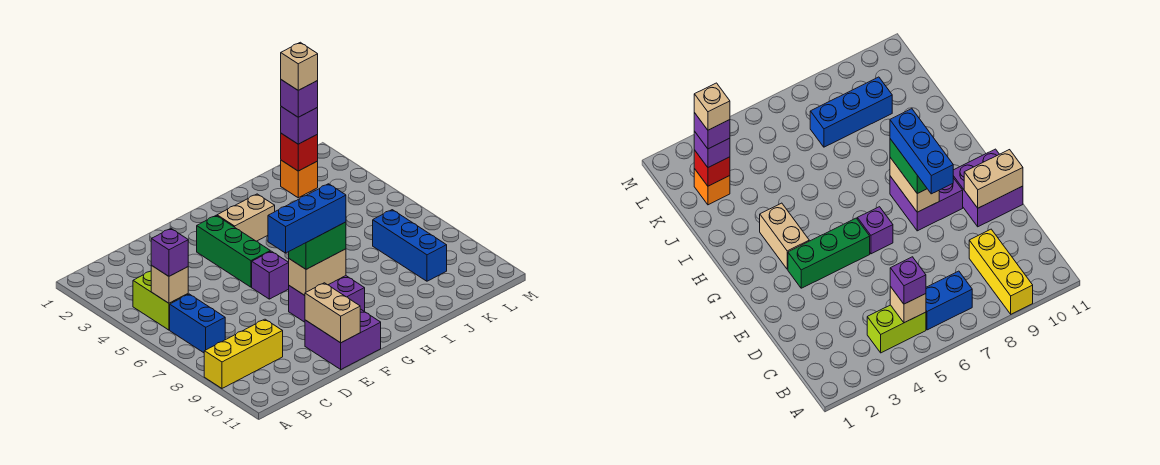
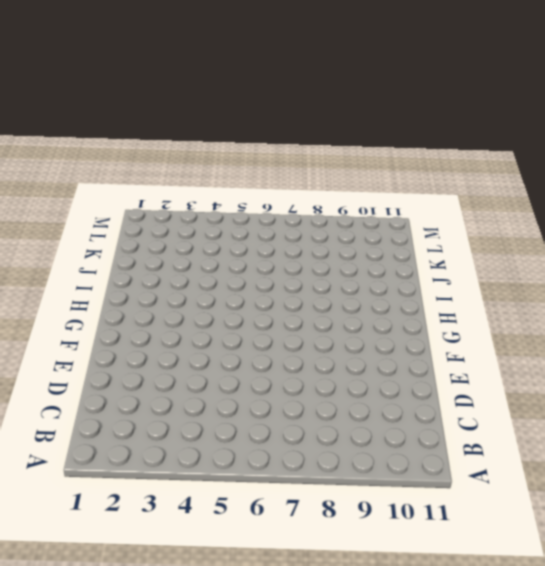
none -> yellow 1x3 brick [204,319,283,388]
none -> lime 1x2 brick [133,271,188,330]
none -> blue 1x2 brick [170,294,225,353]

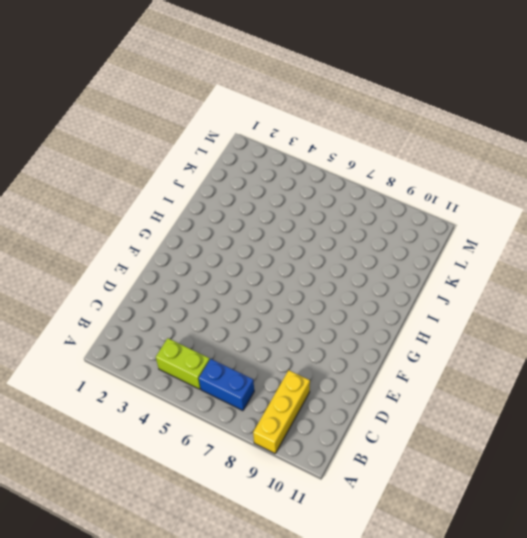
none -> purple 2x2 brick [305,309,381,369]
none -> green 1x3 brick [197,216,270,287]
none -> purple 1x1 brick [252,251,289,299]

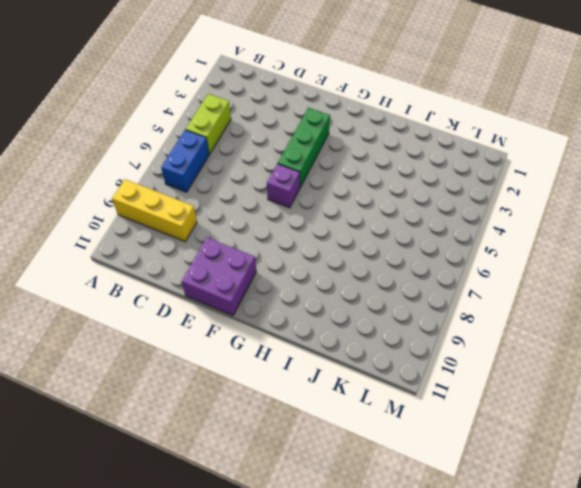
none -> purple 2x2 brick [289,276,365,322]
none -> tan 1x2 brick [217,194,275,241]
none -> orange 1x1 brick [281,160,318,198]

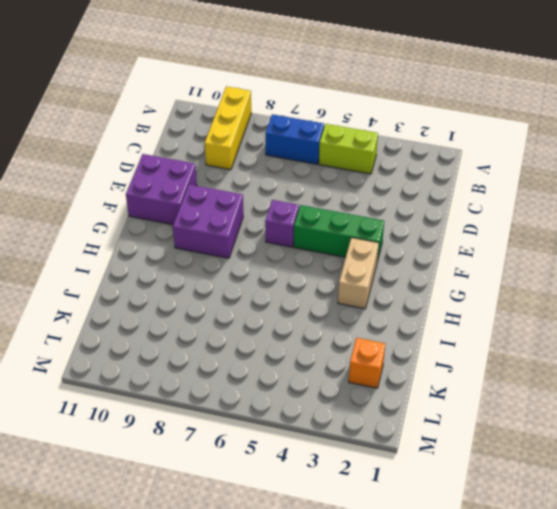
none -> blue 1x3 brick [373,210,447,281]
none -> tan 1x1 brick [151,265,188,303]
none -> tan 1x2 brick [305,283,360,343]

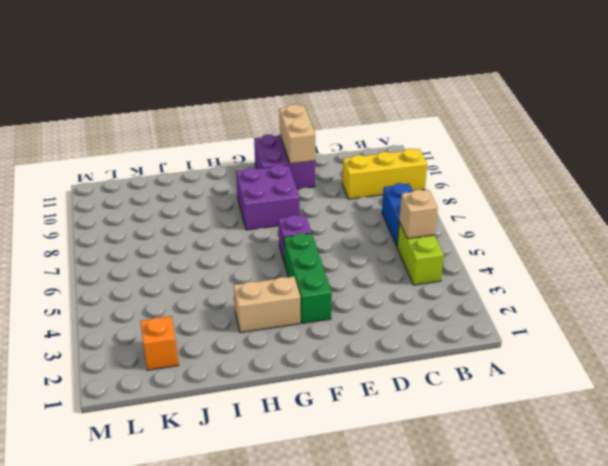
none -> blue 1x3 brick [373,210,447,281]
none -> tan 1x2 brick [289,249,346,295]
none -> red 1x1 brick [281,133,318,171]

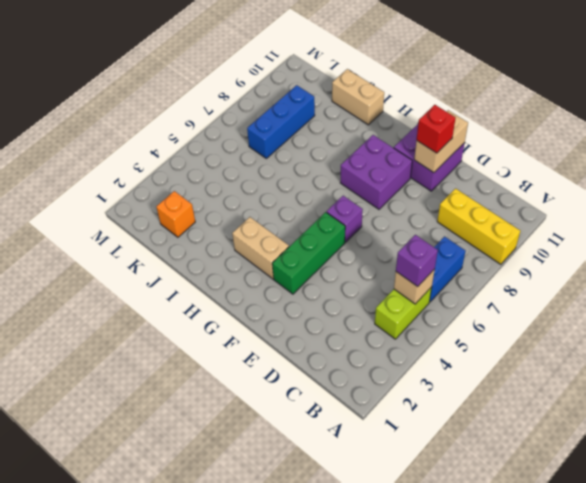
red 1x1 brick [417,105,456,153] -> red 1x1 brick moved to [281,133,318,171]
tan 1x2 brick [332,69,384,125] -> tan 1x2 brick moved to [289,249,346,295]
none -> green 1x2 brick [289,222,346,269]
none -> purple 1x1 brick [281,107,318,144]
none -> blue 1x3 brick [268,184,346,253]

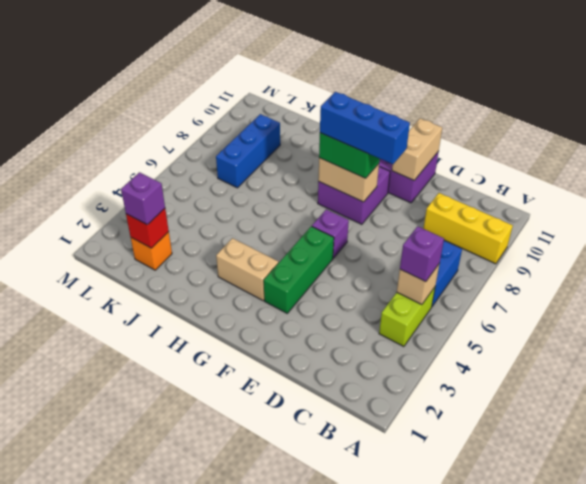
none -> purple 1x1 brick [281,80,318,117]
none -> tan 1x1 brick [281,42,318,90]

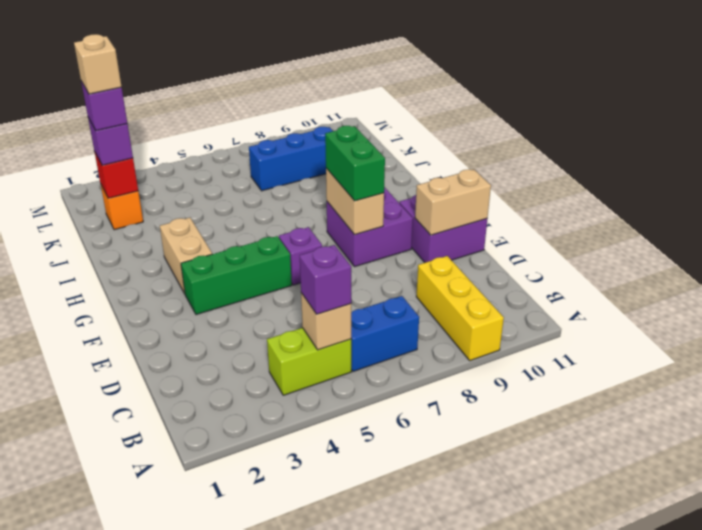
none -> blue 1x3 brick [268,184,346,253]

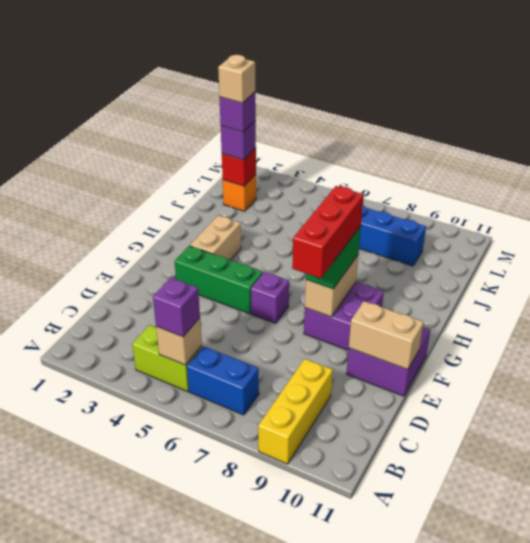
red 1x3 brick [292,186,364,278] -> blue 1x3 brick [268,184,346,253]

